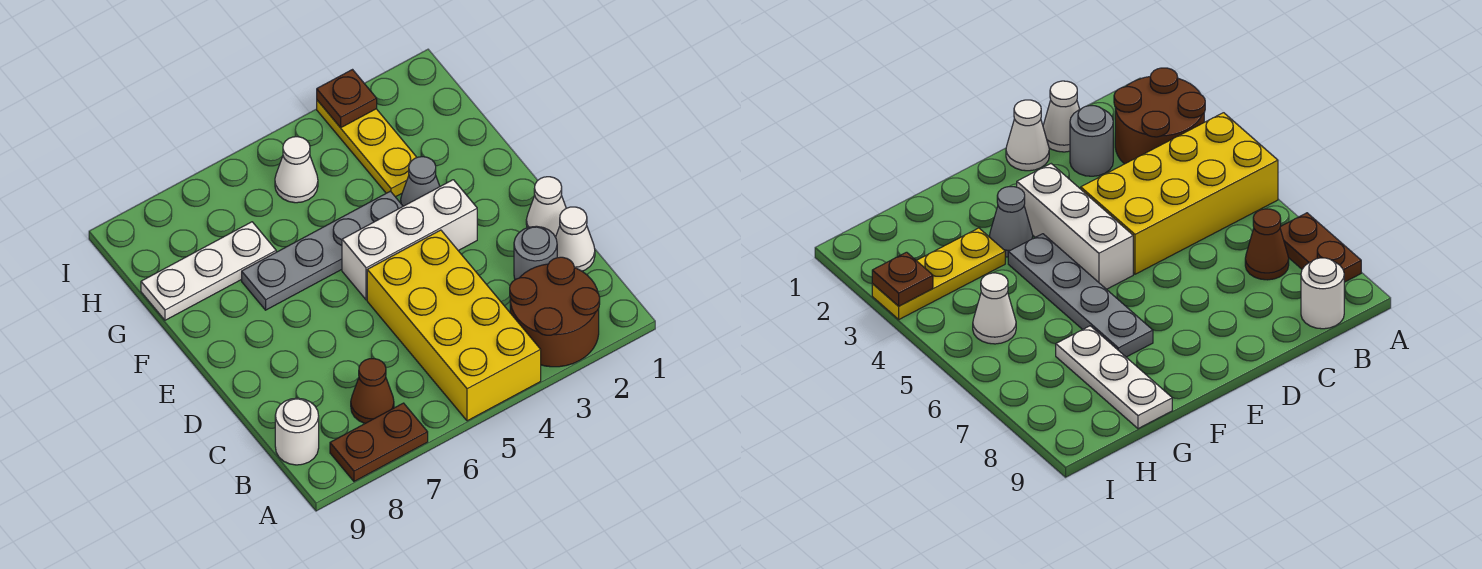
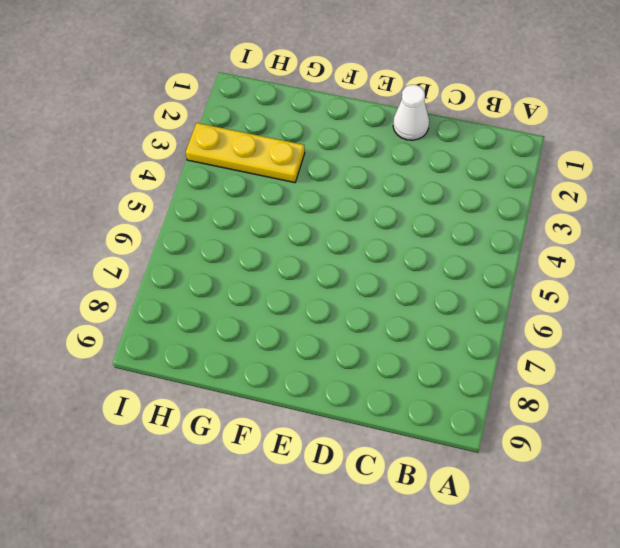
none -> brown 2x2 round brick [510,257,600,367]
none -> yellow 2x4 brick [367,230,541,421]
none -> brown 1x2 plate [330,403,428,481]

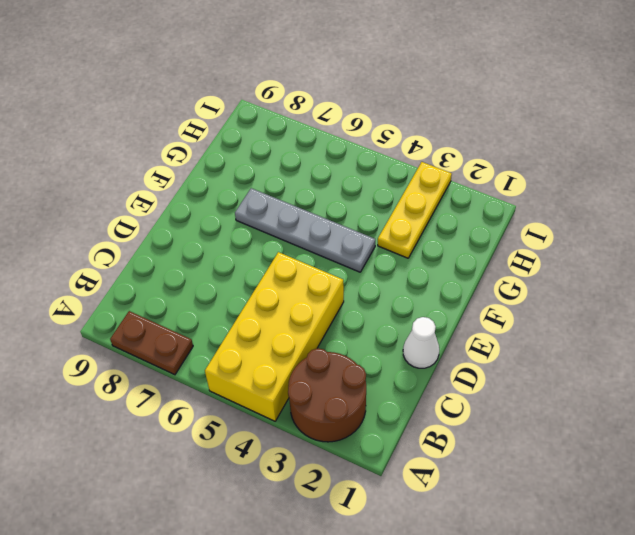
none -> brown 1x1 cone [351,359,394,423]
none -> white 1x1 round brick [275,398,319,465]
none -> white 1x1 cone [556,207,595,271]

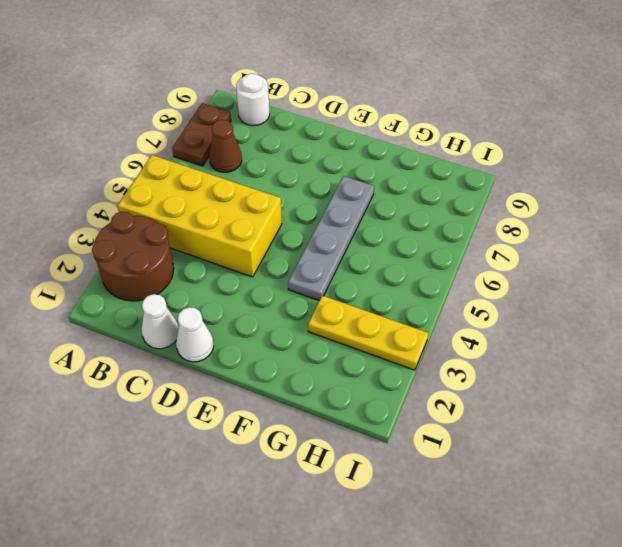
none -> grey 1x1 round brick [514,226,557,279]
none -> white 1x3 brick [342,180,477,300]
none -> grey 1x1 cone [401,157,440,206]

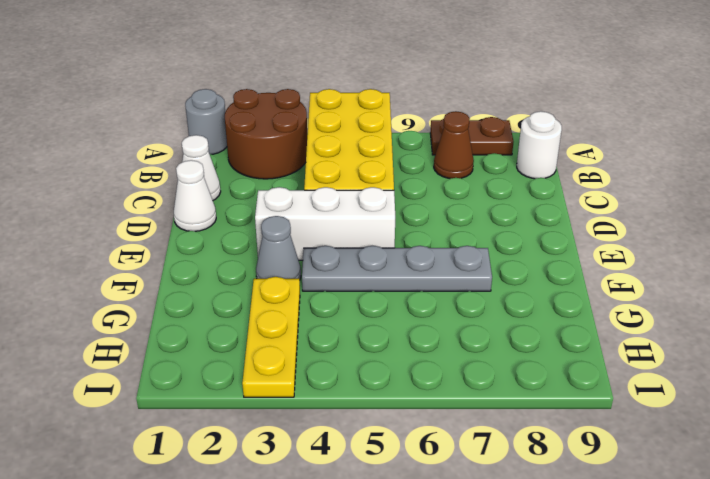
grey 1x1 round brick [185,89,227,154] -> grey 1x1 round brick moved to [514,226,557,279]
none -> white 1x3 plate [141,222,276,320]
none -> white 1x1 cone [275,137,318,203]
none -> brown 1x1 plate [317,70,377,128]

